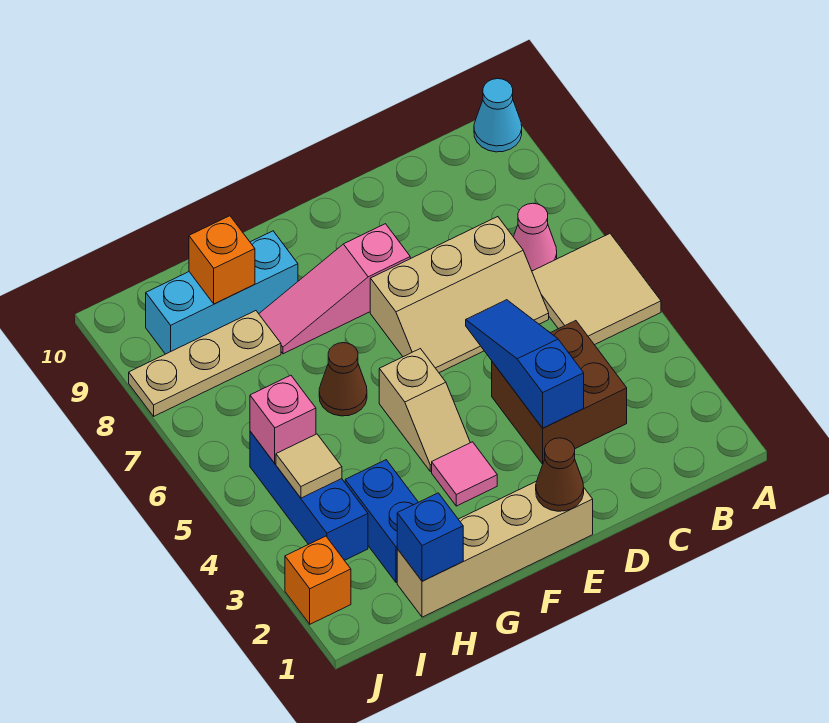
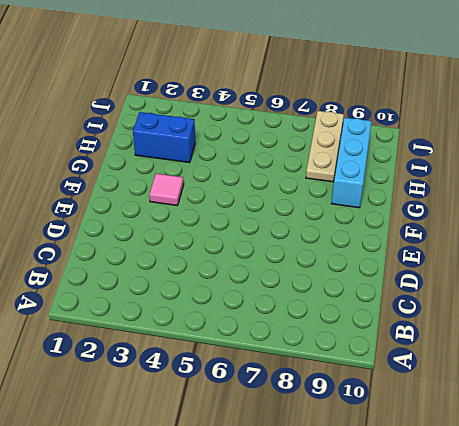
none -> tan 2x2 tile [532,234,661,345]
none -> cyan 1x1 cone [474,79,522,152]
none -> pink 1x1 cone [514,203,557,271]

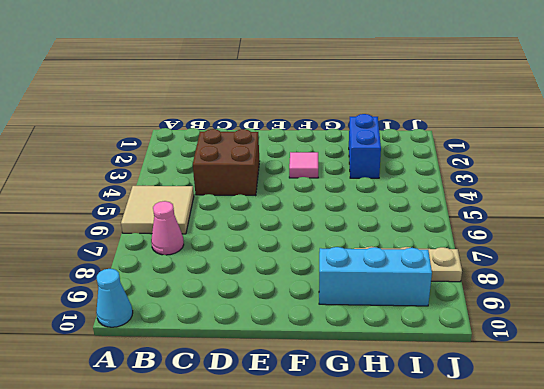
none -> tan 2x3 slope [370,217,549,373]
none -> tan 1x4 brick [397,481,593,617]
none -> pink 1x3 slope [259,224,410,354]

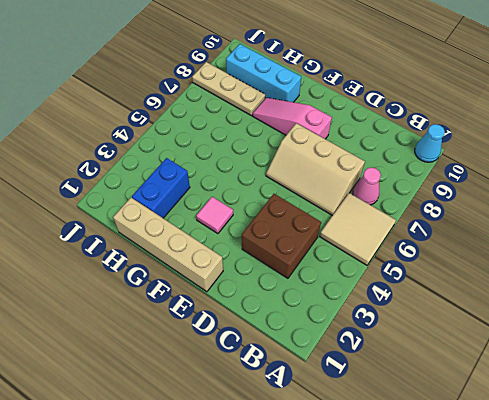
none -> tan 1x2 slope [379,349,470,471]
none -> brown 1x1 cone [319,343,367,416]
none -> blue 1x3 brick [250,431,368,560]

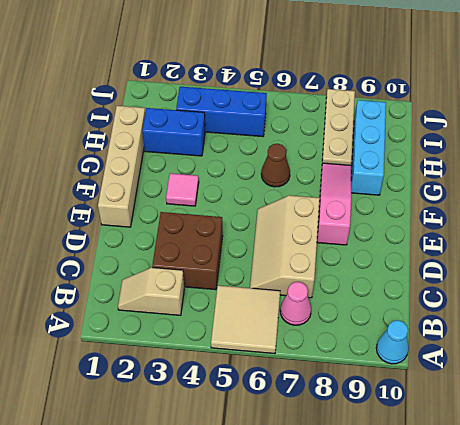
tan 1x2 slope [118,268,184,315] -> tan 1x2 slope moved to [379,349,470,471]
none -> orange 1x1 brick [285,536,351,624]
none -> blue 1x3 slope [466,300,584,428]
none -> brown 1x1 cone [536,438,584,511]

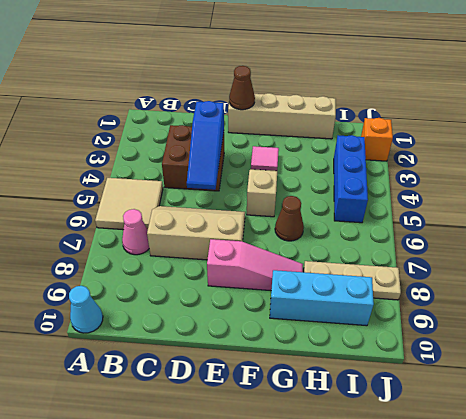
none -> blue 1x2 brick [345,460,418,583]
none -> blue 1x1 brick [397,493,463,581]
none -> orange 1x1 brick [189,216,255,304]

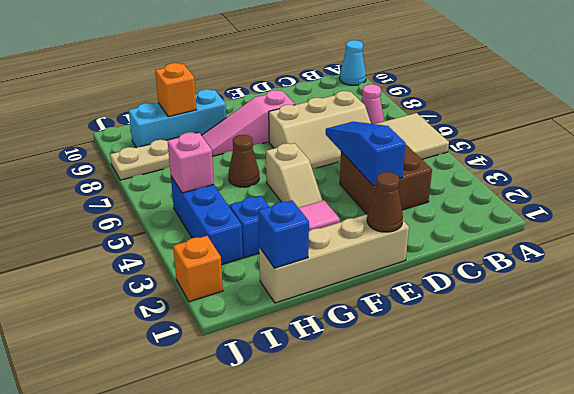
blue 1x1 brick [230,196,269,258] -> blue 1x2 brick [345,460,418,583]
none -> tan 1x1 tile [276,434,342,498]

